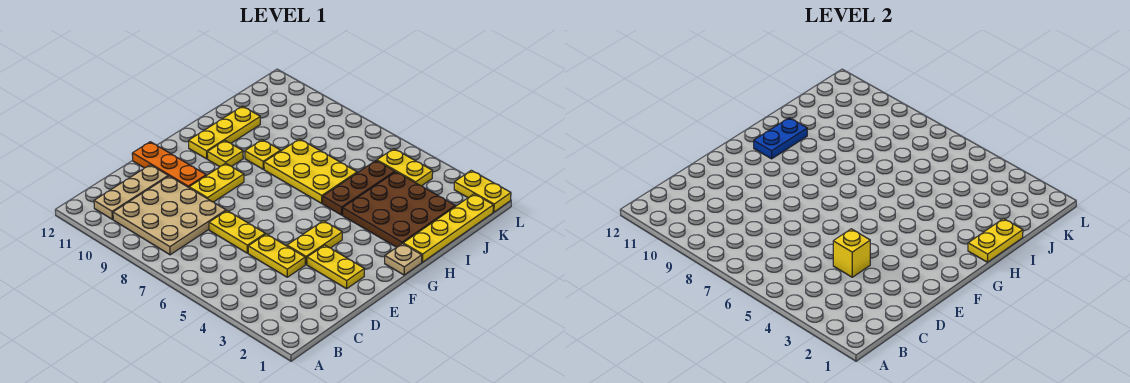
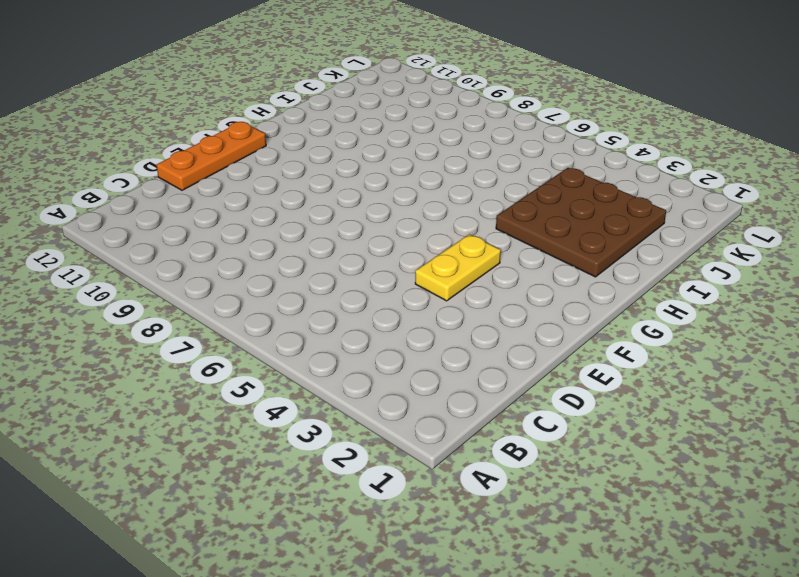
orange 1x3 plate [157,122,266,190] -> orange 1x3 plate turned to [132,142,206,187]
none -> tan 3x3 plate [113,176,226,255]
none -> tan 1x3 plate [94,165,168,219]
none -> yellow 1x2 plate [248,234,305,277]

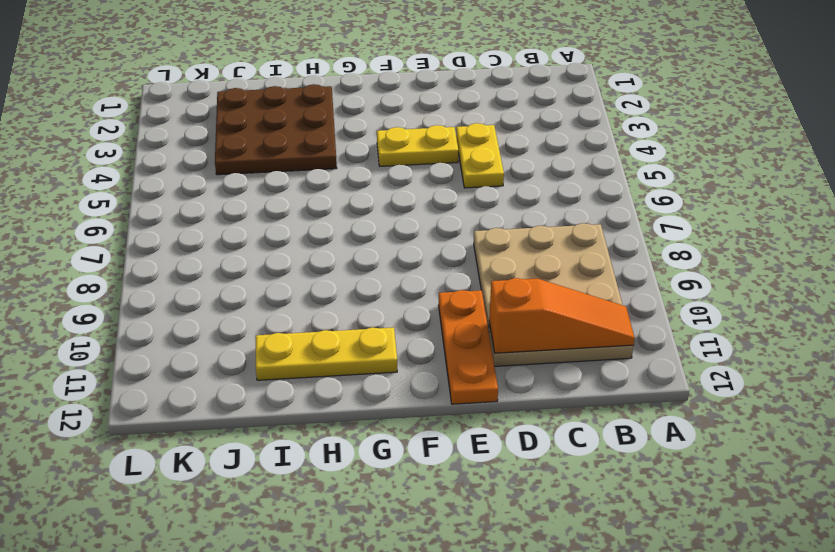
orange 1x3 slope [489,278,635,353] -> none
none -> yellow 1x2 plate [209,211,265,253]
none -> yellow 1x2 plate [307,245,364,289]
none -> yellow 1x2 plate [189,163,244,202]

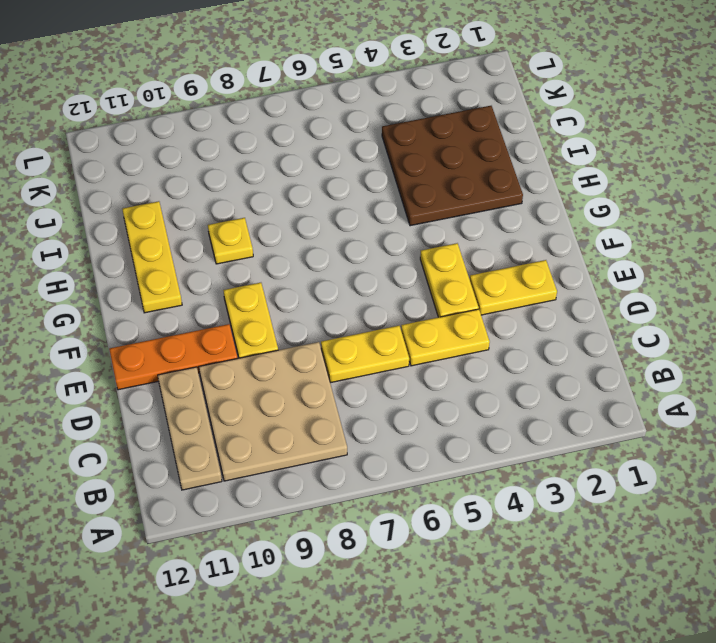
none -> tan 1x1 plate [385,244,422,275]
none -> yellow 1x1 plate [207,141,243,167]
none -> yellow 1x4 plate [403,194,493,262]

